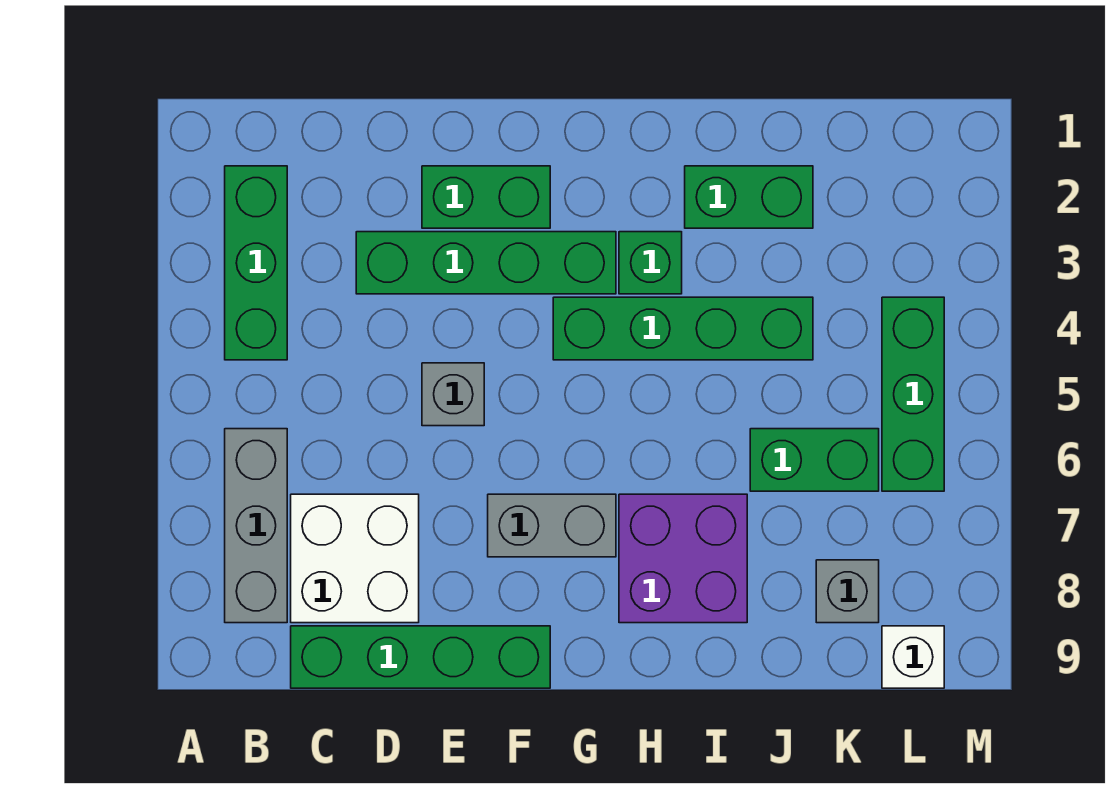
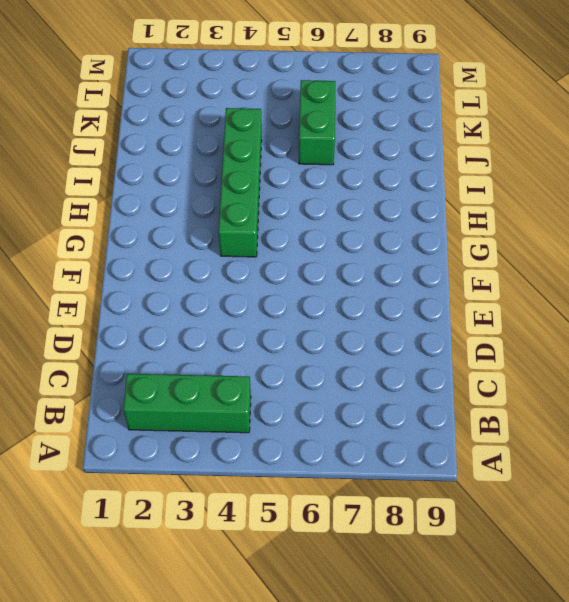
none -> grey 1x3 brick [225,429,287,623]
none -> white 2x2 brick [291,494,419,623]
none -> green 1x4 brick [291,626,550,688]

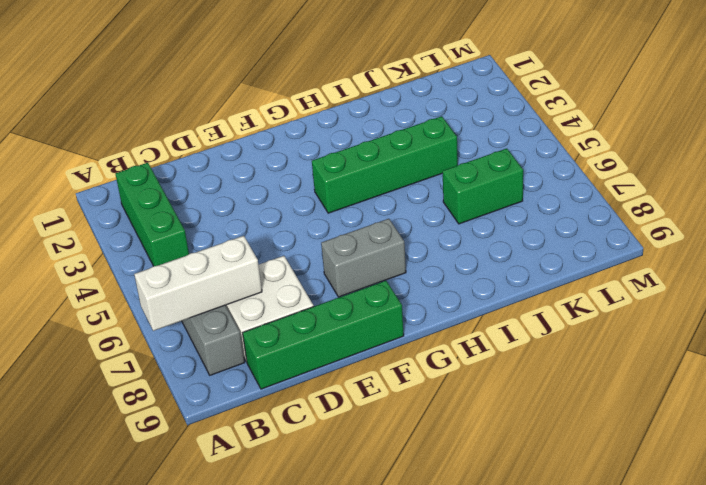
white 1x3 brick [134,236,262,331] -> none
none -> green 1x4 brick [356,232,616,294]
none -> green 1x2 brick [422,166,550,228]
none -> grey 1x1 brick [422,363,484,426]

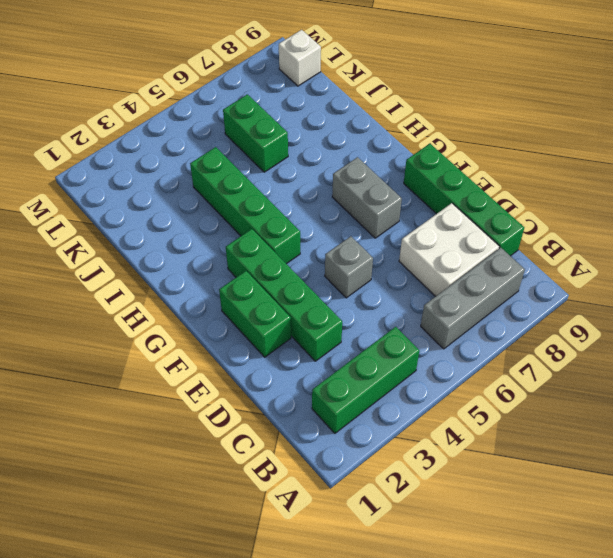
none -> green 1x1 brick [619,232,682,294]
none -> purple 2x2 brick [619,494,747,623]
none -> green 1x2 brick [685,166,813,228]

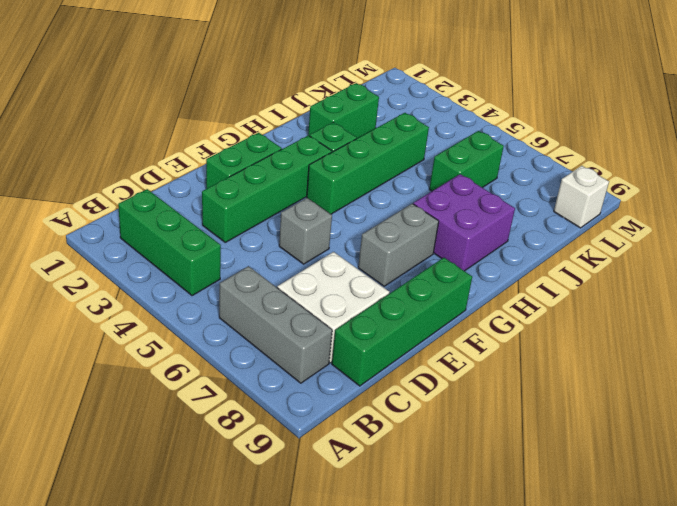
none -> grey 1x1 brick [816,560,879,623]
none -> green 1x3 brick [882,297,944,491]

